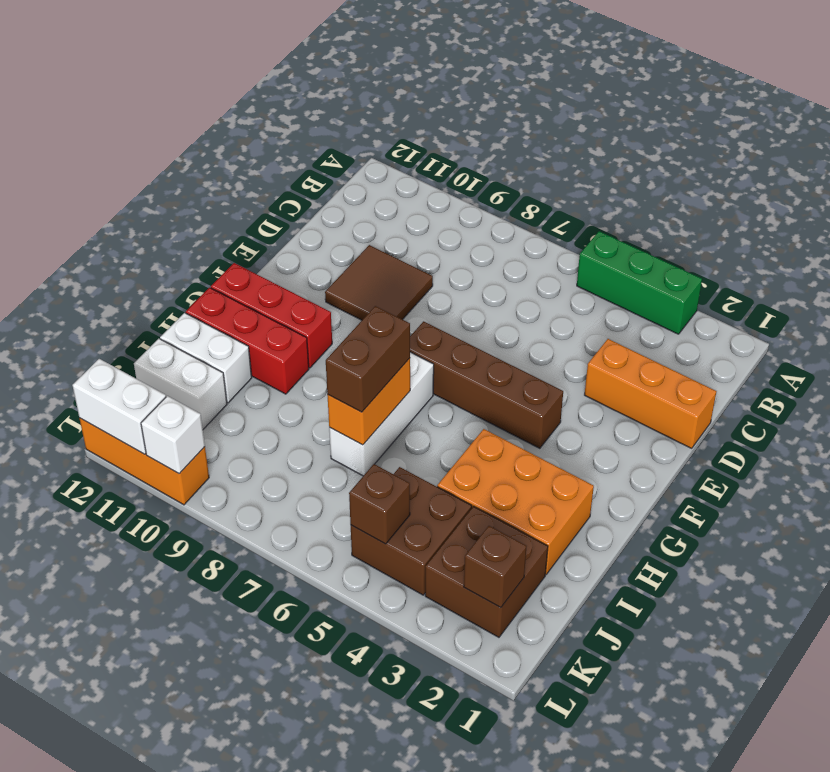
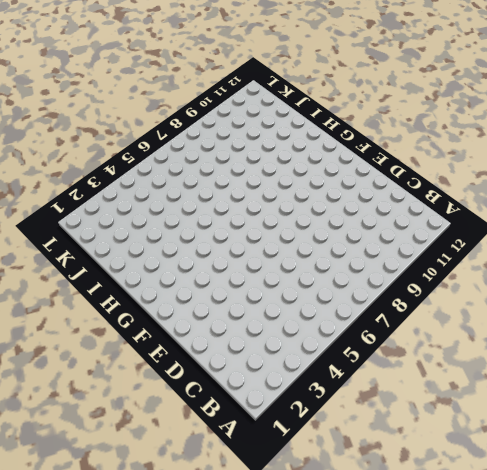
none -> green 1x3 brick [577,231,702,334]
none -> orange 1x3 brick [585,339,716,448]
none -> brown 2x2 tile [325,245,433,320]

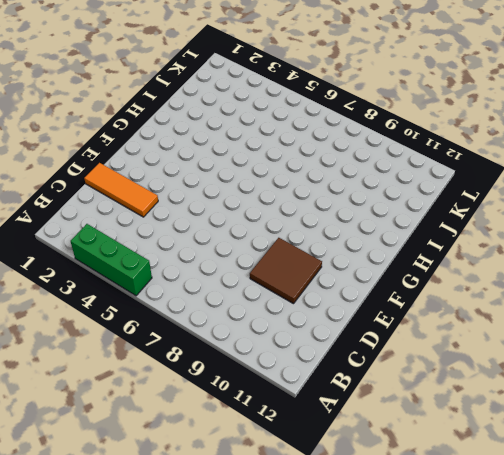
orange 1x3 tile [84,163,158,217] -> orange 1x3 brick [585,339,716,448]
none -> brown 1x4 brick [410,321,563,448]
none -> white 1x3 brick [329,352,434,476]
none -> red 1x3 brick [211,263,332,368]

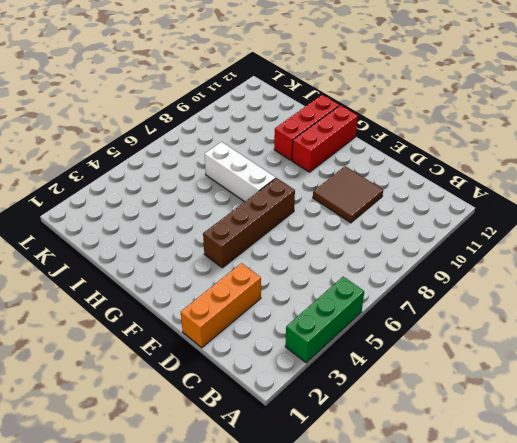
none -> orange 2x3 brick [437,429,594,574]
none -> white 1x2 brick [160,313,252,403]
none -> brown 2x2 brick [425,506,548,637]

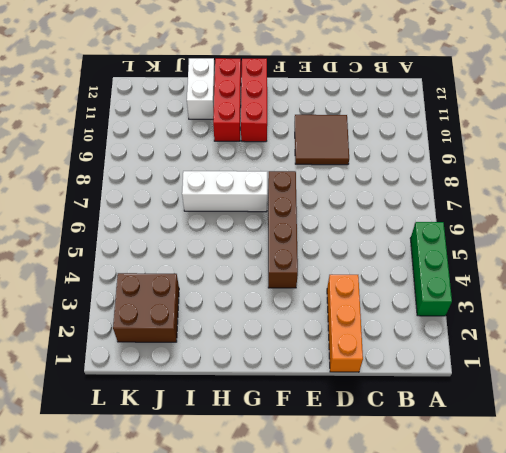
none -> orange 2x3 brick [437,429,594,574]
none -> brown 2x2 brick [351,467,472,595]
none -> white 1x2 brick [134,339,227,429]

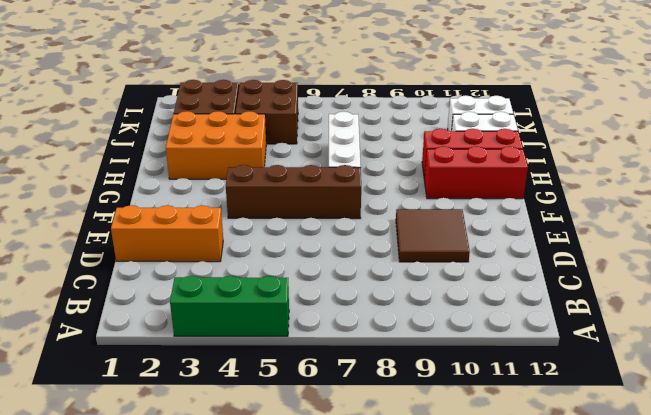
none -> orange 1x3 brick [79,418,209,505]
none -> orange 1x2 brick [327,358,410,445]
none -> brown 1x1 brick [464,526,527,608]

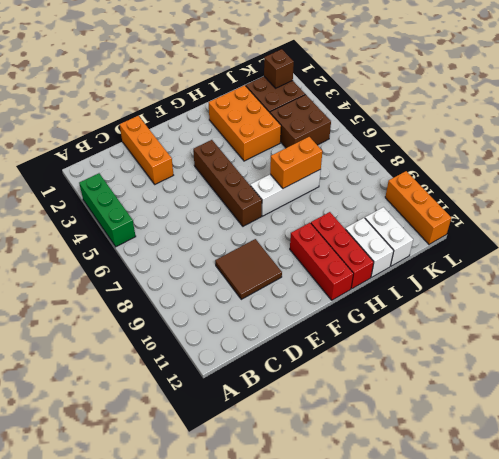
none -> brown 1x1 brick [349,464,410,544]
none -> white 1x1 brick [141,396,205,474]
none -> white 1x2 brick [72,359,166,454]

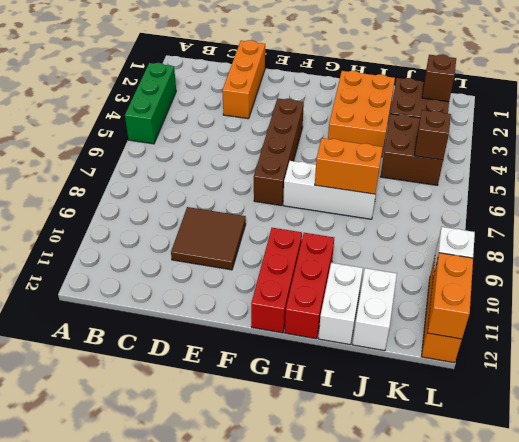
orange 1x2 brick [427,253,473,339] -> white 1x2 brick [72,359,166,454]
none -> brown 1x2 brick [326,306,410,412]

